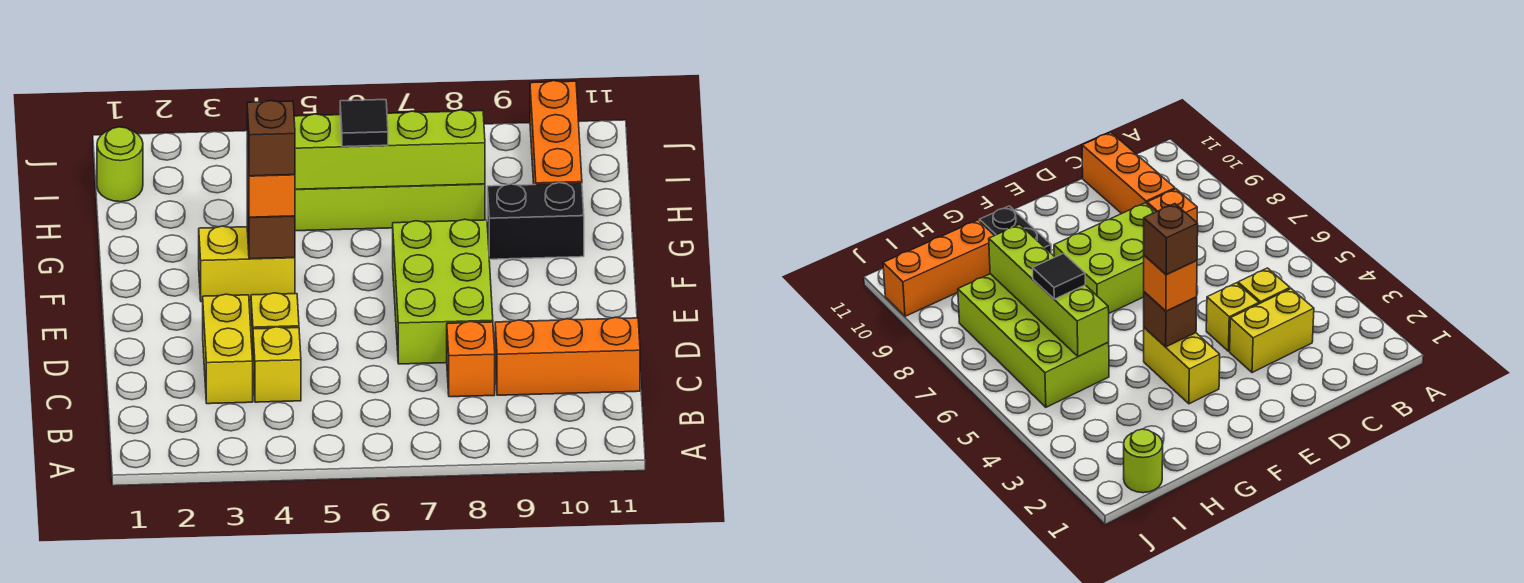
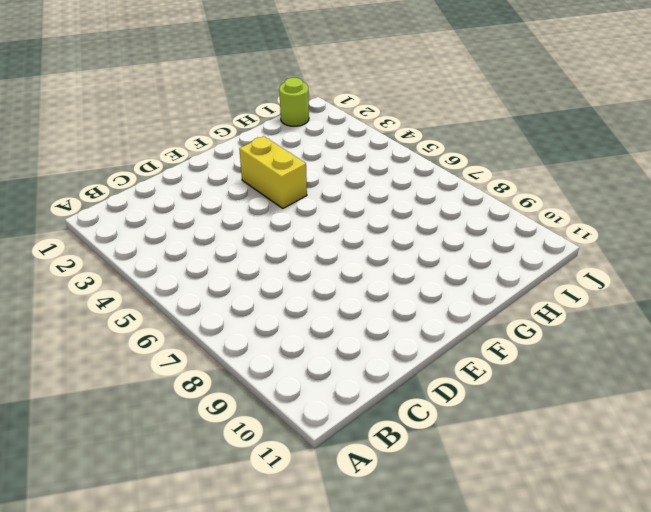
none -> yellow 1x2 brick [203,294,253,404]
none -> yellow 1x1 brick [253,327,301,402]
none -> orange 1x1 brick [447,321,495,397]

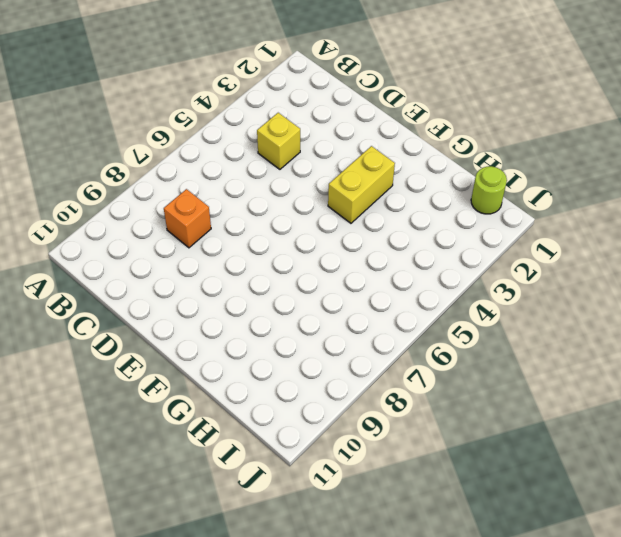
none -> yellow 1x2 brick [203,294,253,404]
none -> orange 1x3 brick [495,317,640,395]
none -> yellow 1x1 brick [251,293,299,361]

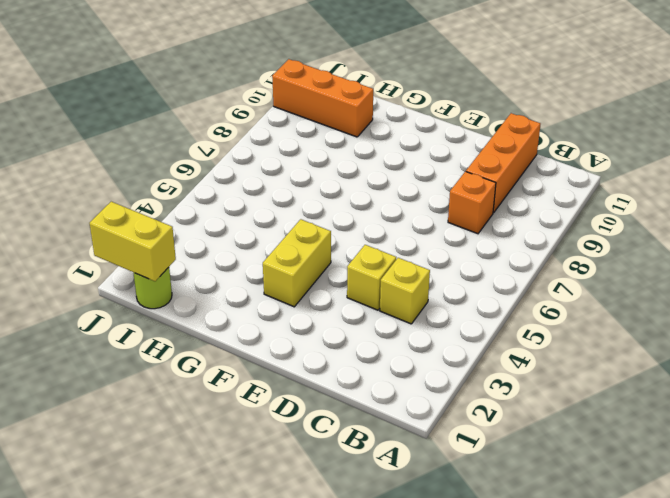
yellow 1x2 brick [90,202,176,281] -> yellow 1x2 brick moved to [203,294,253,404]
none -> lime 2x3 brick [393,219,493,364]
none -> black 1x2 brick [487,183,584,259]
none -> lime 2x4 brick [295,184,485,231]

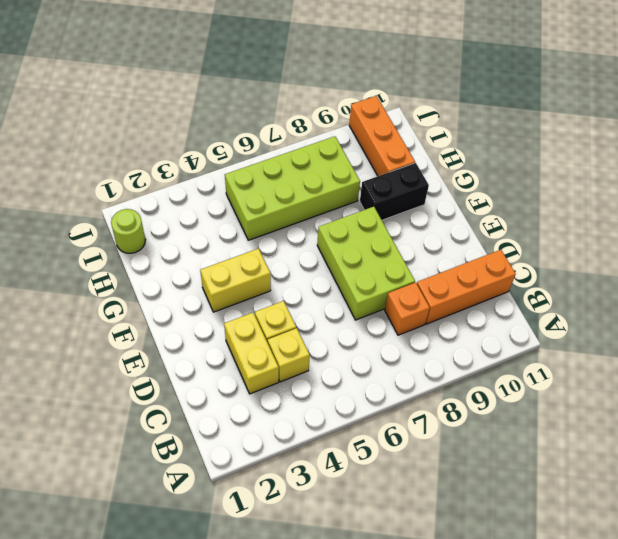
none -> brown 1x1 brick [247,191,295,259]
none -> lime 1x4 brick [294,110,485,189]
none -> orange 1x1 brick [247,150,295,217]

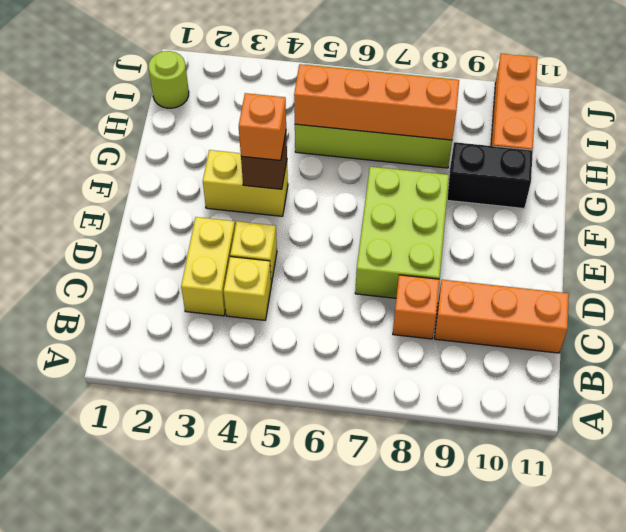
orange 1x4 brick [294,64,459,140] -> lime 1x4 brick [294,110,485,189]
none -> black 1x1 tile [340,100,388,147]
none -> brown 1x1 brick [247,101,295,176]

